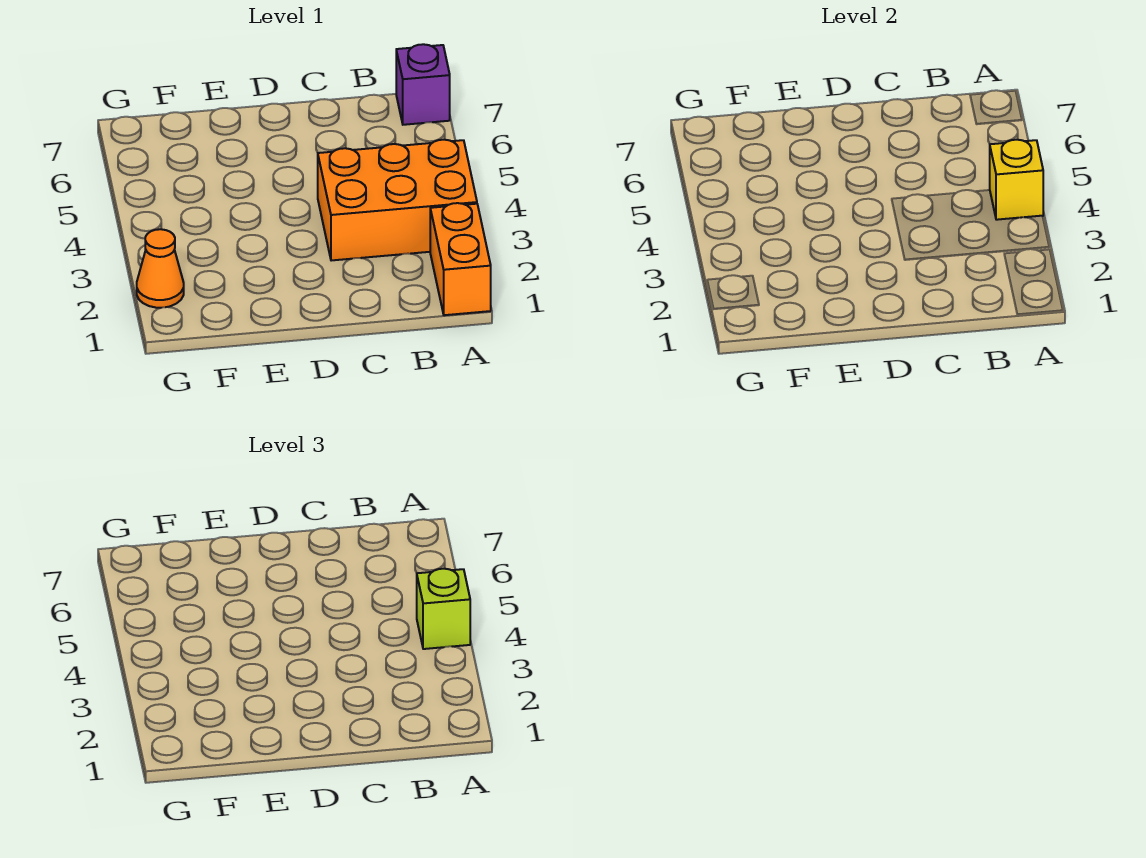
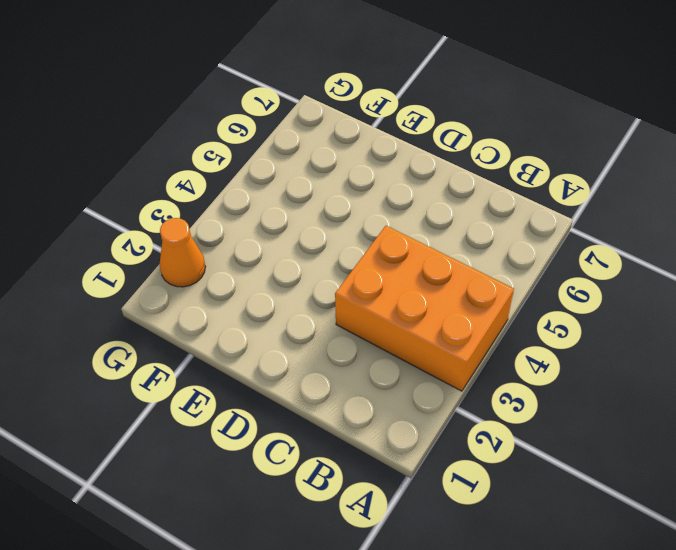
none -> orange 1x2 brick [430,203,491,315]
none -> purple 1x1 brick [396,44,450,125]

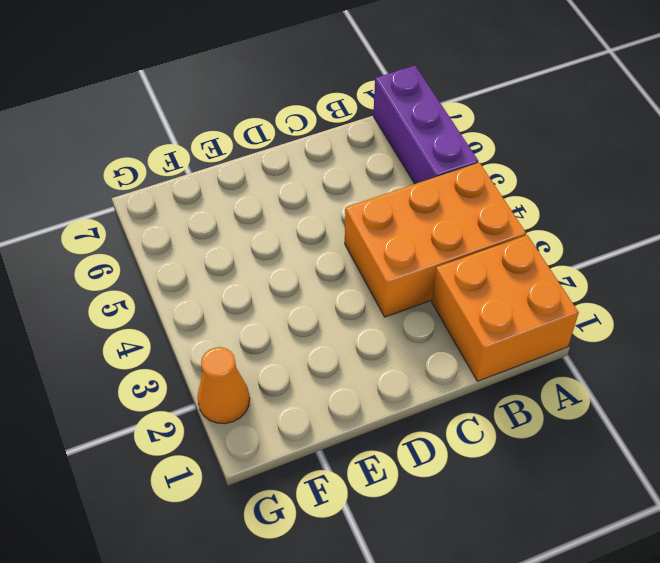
orange 2x2 brick [432,235,579,381] -> orange 1x2 brick [430,203,491,315]
purple 1x3 brick [373,66,478,184] -> purple 1x1 brick [396,44,450,125]
none -> yellow 1x1 brick [990,140,1043,220]
none -> lime 1x1 brick [417,569,470,649]

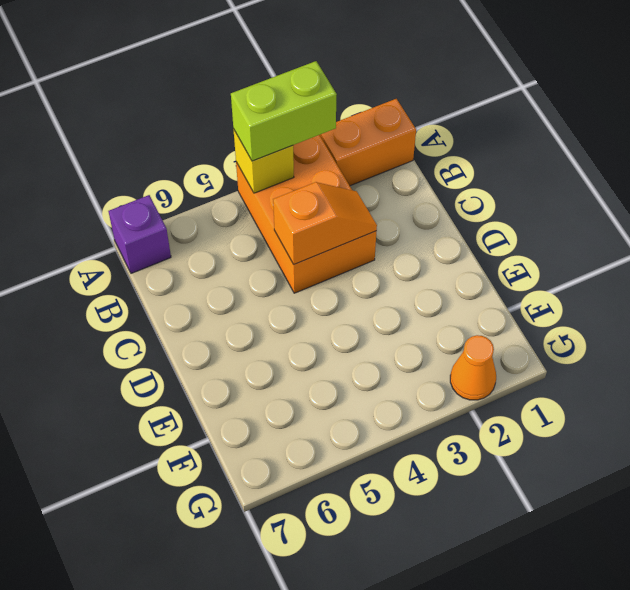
lime 1x2 brick [231,61,337,161] -> lime 1x1 brick [417,569,470,649]
orange 1x2 slope [273,182,377,264] -> none

